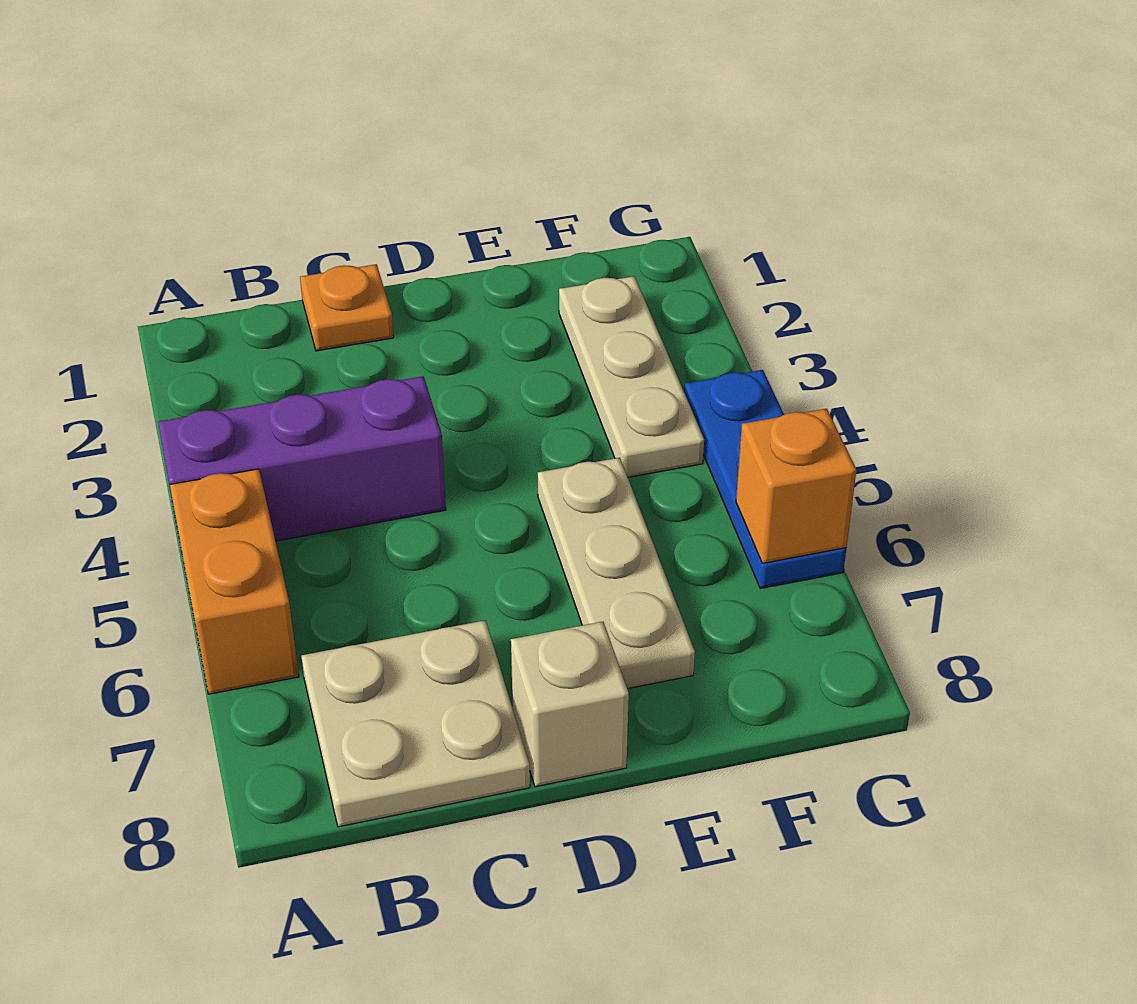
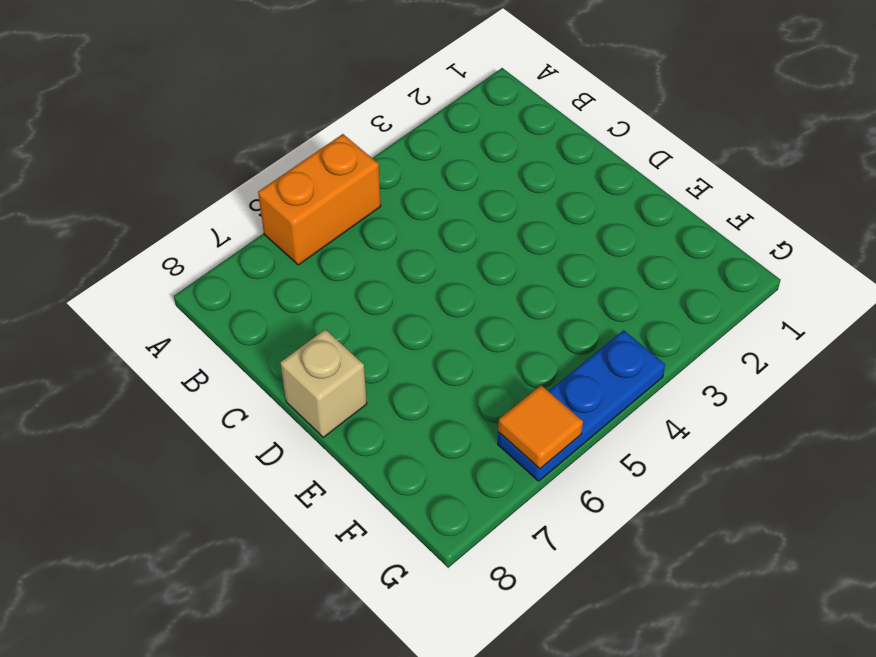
orange 1x1 tile [498,385,583,469] -> orange 1x1 brick [736,409,856,563]
none -> purple 1x3 brick [158,376,446,541]
none -> tan 2x2 plate [301,620,530,827]

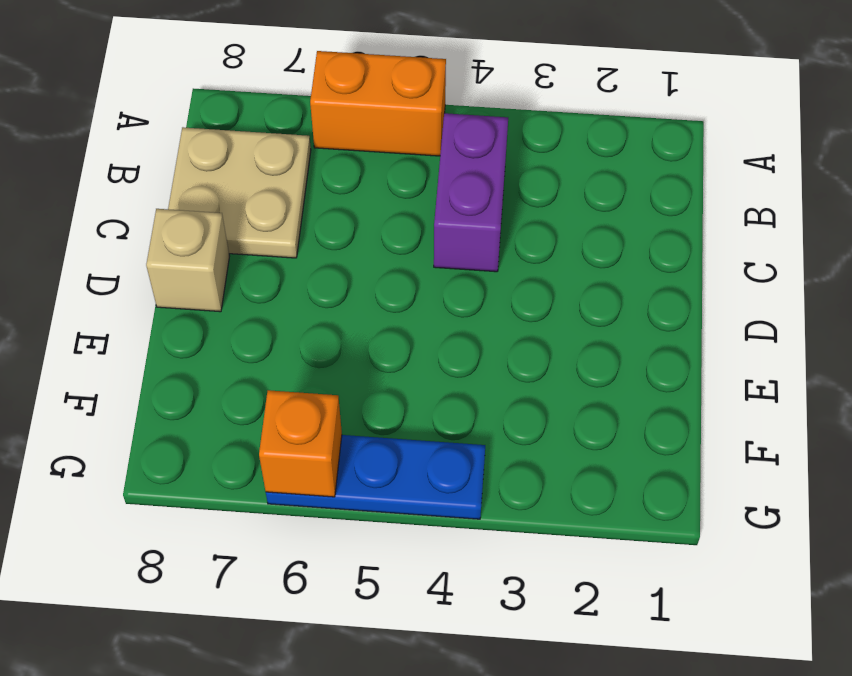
purple 1x2 brick [434,113,508,272] -> purple 1x3 brick [158,376,446,541]
none -> orange 1x1 plate [300,264,394,351]
none -> tan 1x3 plate [538,458,695,689]

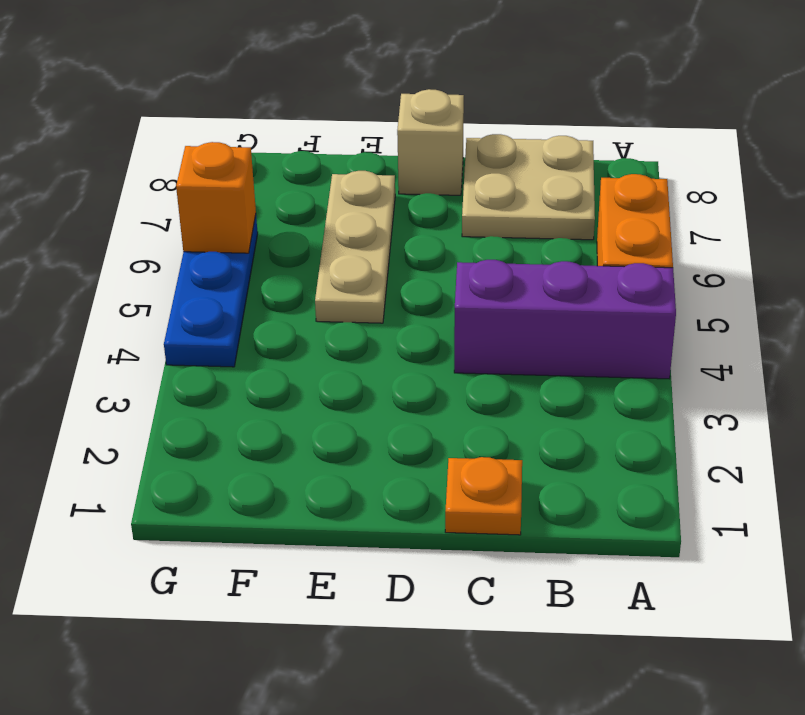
none -> tan 1x3 plate [559,276,704,477]

